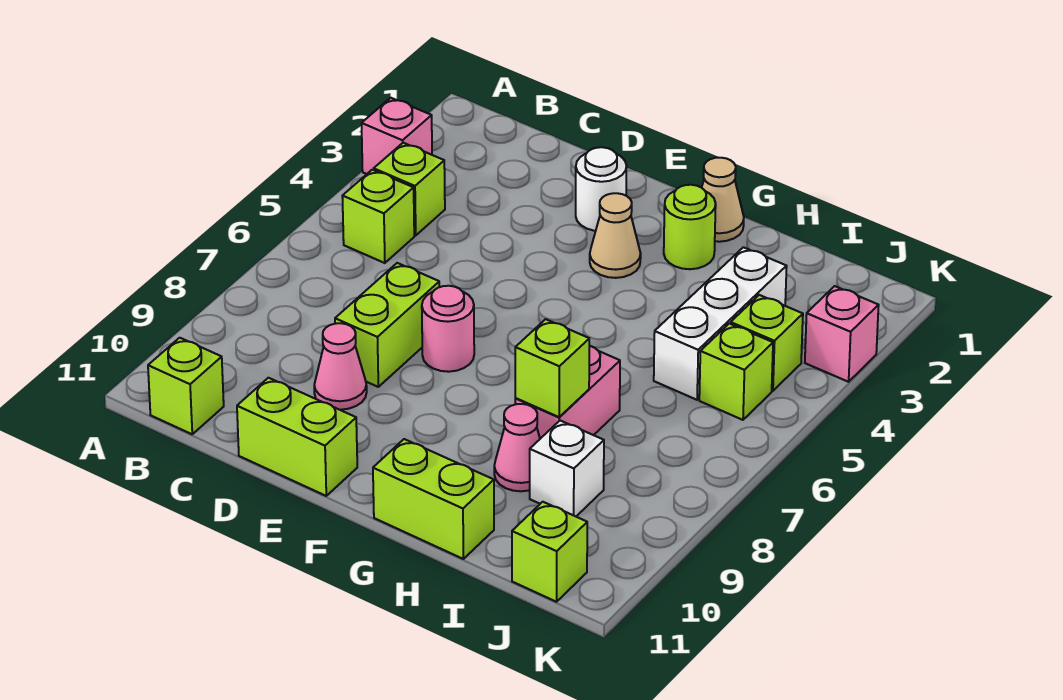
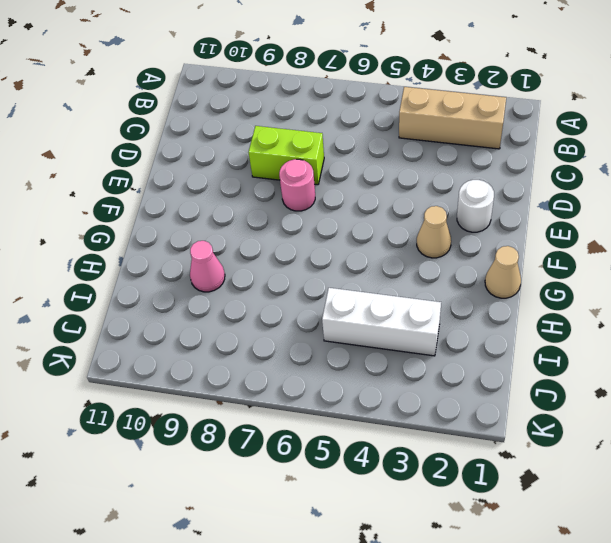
tan 1x3 brick [399,87,506,149] -> lime 1x1 brick [374,143,445,235]
none -> pink 1x1 brick [362,98,432,174]
none -> lime 1x1 brick [342,170,414,263]
none -> lime 1x1 brick [148,338,224,434]

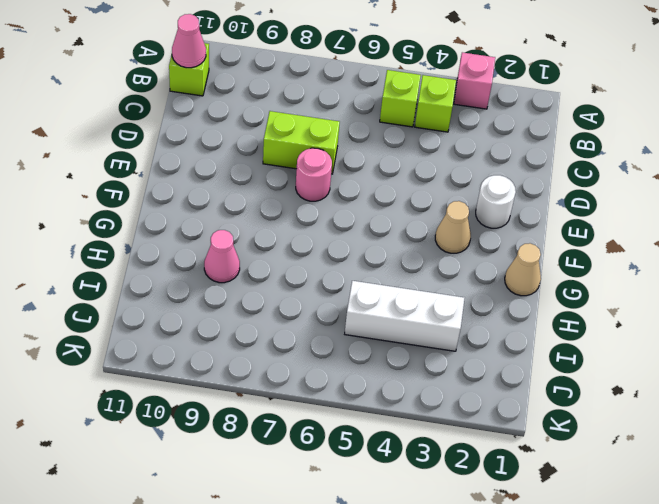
pink 1x1 cone [172,14,206,68] -> pink 1x1 cone moved to [314,323,367,410]
none -> lime 1x2 brick [237,378,357,496]
none -> lime 1x1 round brick [664,185,716,269]
none -> lime 1x2 brick [373,439,494,559]

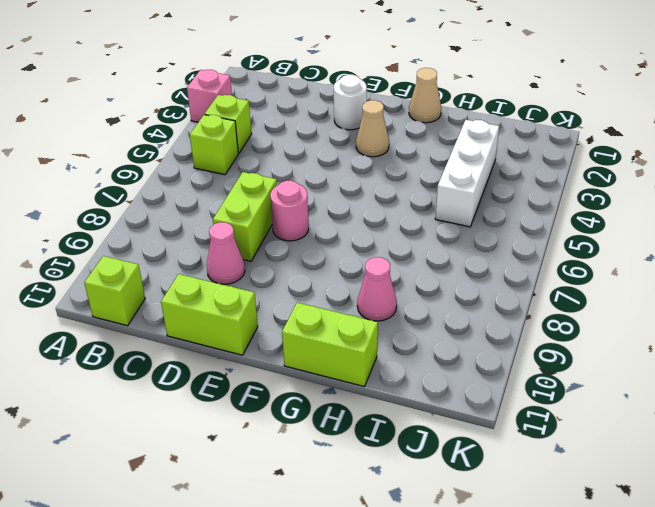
none -> lime 1x1 round brick [664,185,716,269]
none -> pink 1x2 brick [515,346,620,439]
none -> white 1x1 brick [530,421,604,516]

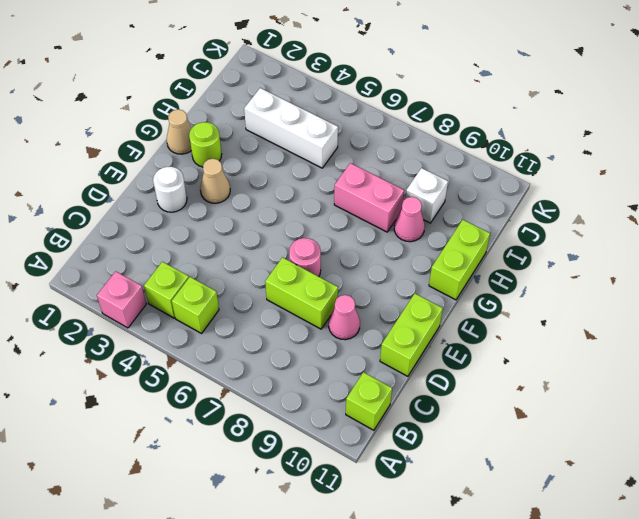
none -> lime 1x1 brick [731,295,803,391]
none -> lime 1x1 brick [699,324,773,420]
none -> lime 1x1 brick [512,502,587,602]

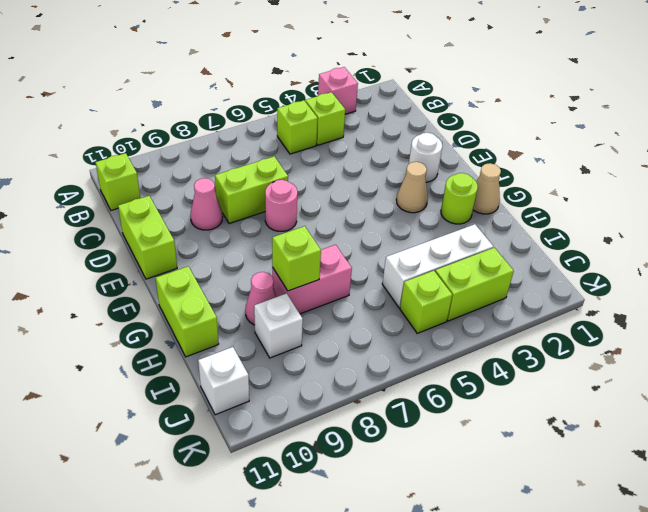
lime 1x2 brick [435,248,514,321] -> lime 1x1 brick [731,295,803,391]
white 1x1 brick [198,347,249,415] -> lime 1x1 brick [512,502,587,602]
none -> pink 1x1 brick [805,286,879,382]

